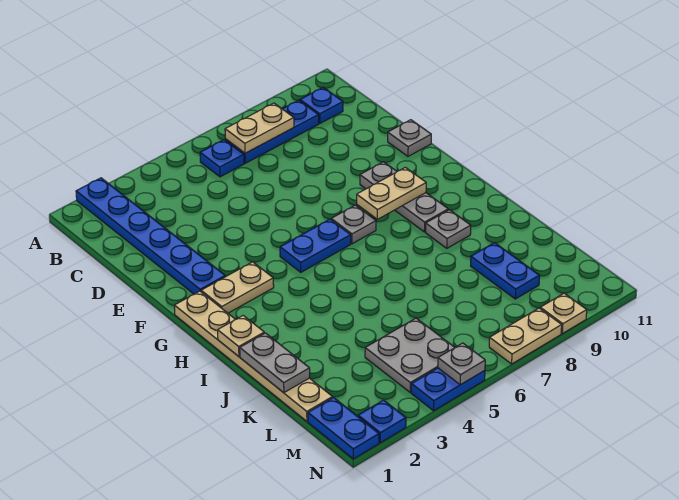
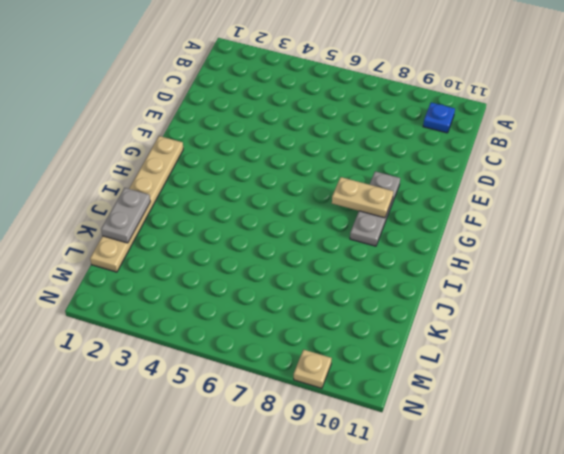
none -> blue 1x6 plate [76,178,225,294]
none -> blue 1x1 plate [200,140,244,177]
none -> blue 1x3 plate [225,100,319,163]

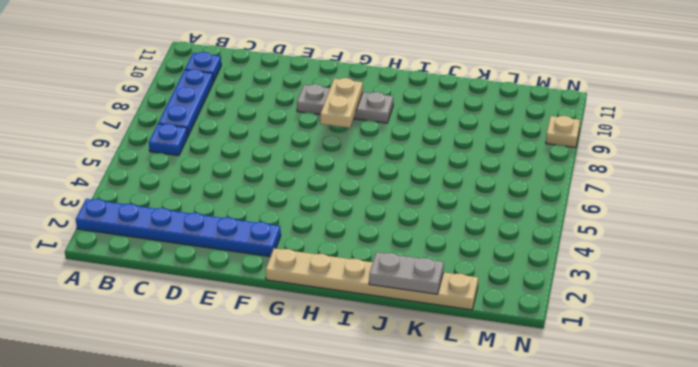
none -> grey 1x1 plate [388,120,431,156]
none -> tan 1x2 plate [201,262,274,313]
none -> blue 1x2 plate [280,219,351,272]

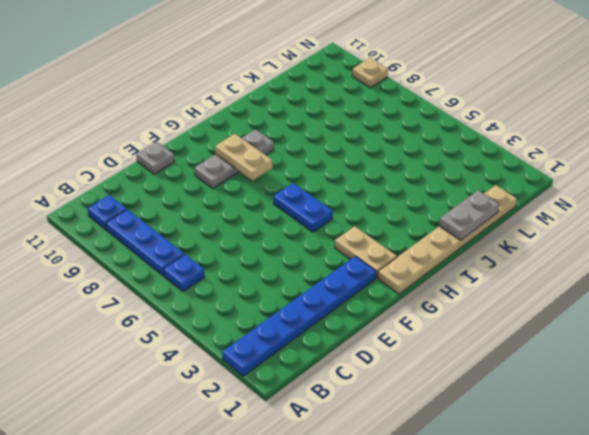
none -> grey 1x1 plate [331,205,376,244]
none -> grey 1x1 plate [426,210,471,248]
none -> blue 1x2 plate [471,243,540,299]

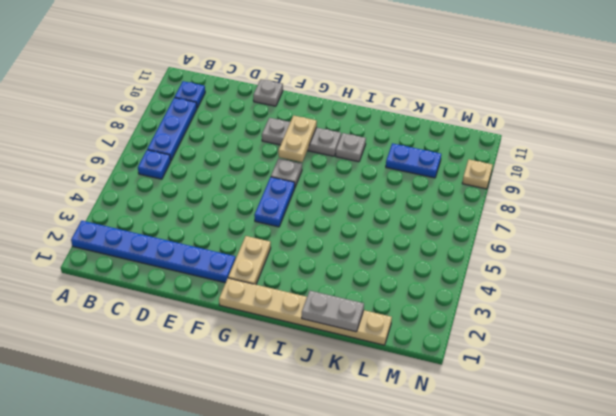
none -> grey 2x2 plate [365,318,455,392]
none -> blue 1x2 plate [308,398,379,459]
none -> blue 1x1 plate [358,400,406,443]

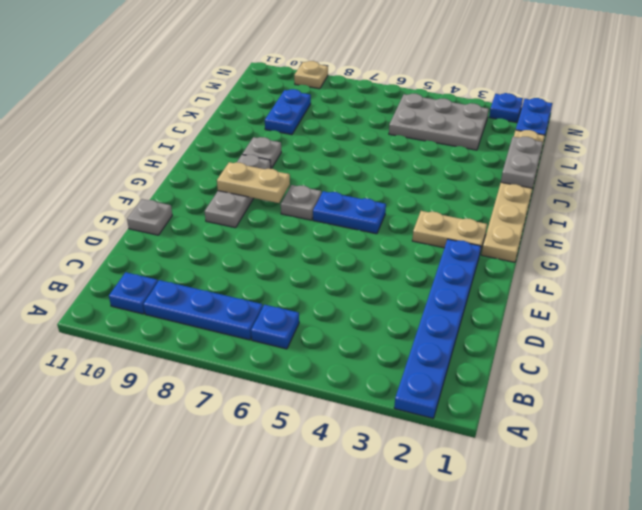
grey 2x3 plate [389,94,489,150] -> grey 2x2 plate [365,318,455,392]
none -> blue 1x2 plate [411,368,485,411]
none -> tan 1x2 plate [489,308,562,364]
none -> tan 1x2 plate [225,103,294,153]

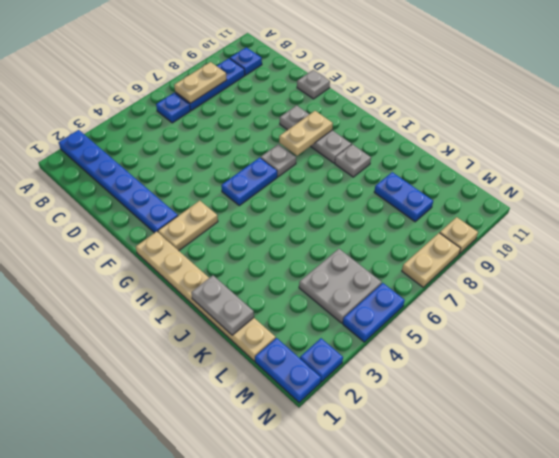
none -> tan 1x1 plate [218,316,264,356]
none -> grey 1x1 plate [438,343,485,385]

